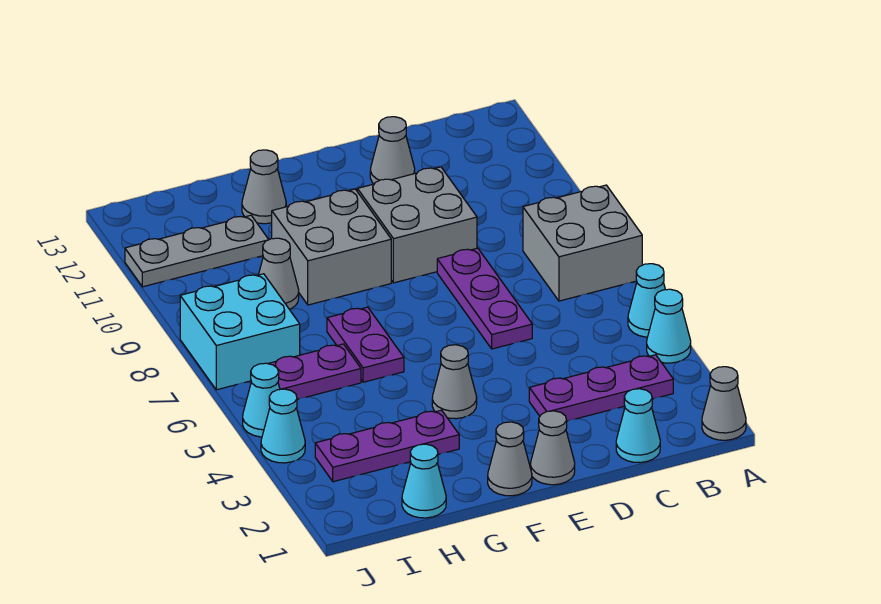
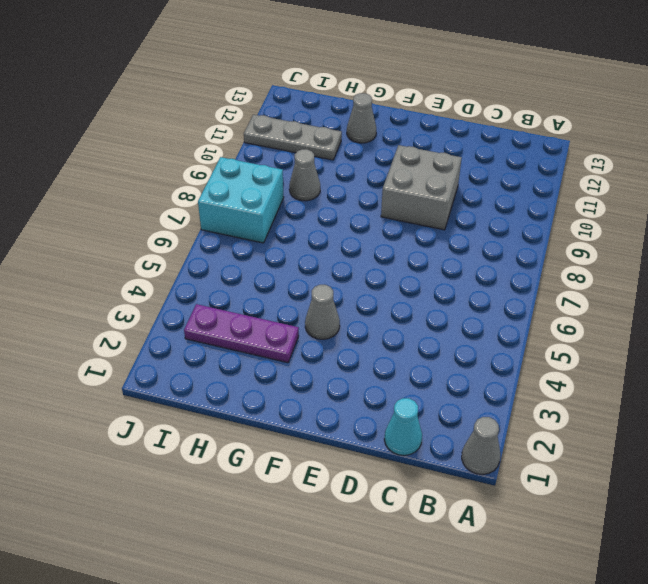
none -> cyan 1x1 cone [647,289,691,363]
none -> cyan 1x1 cone [628,264,665,337]
none -> grey 2x2 brick [523,185,642,301]

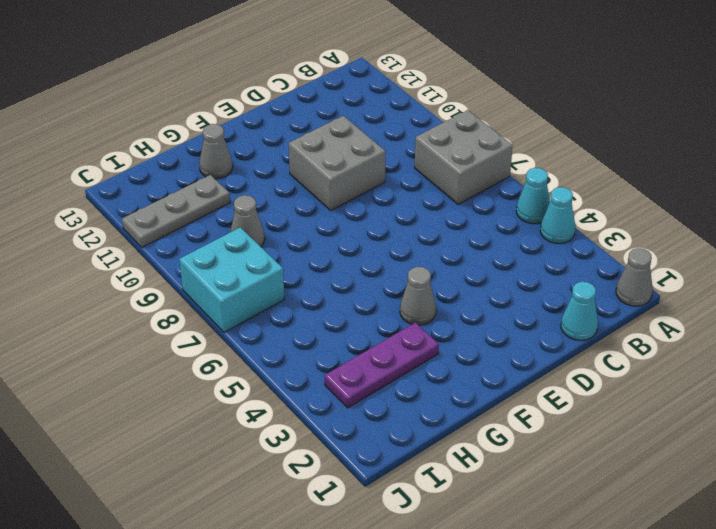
none -> purple 1x3 plate [529,355,673,421]
none -> purple 1x3 plate [437,248,532,349]
none -> grey 1x1 cone [370,117,415,184]

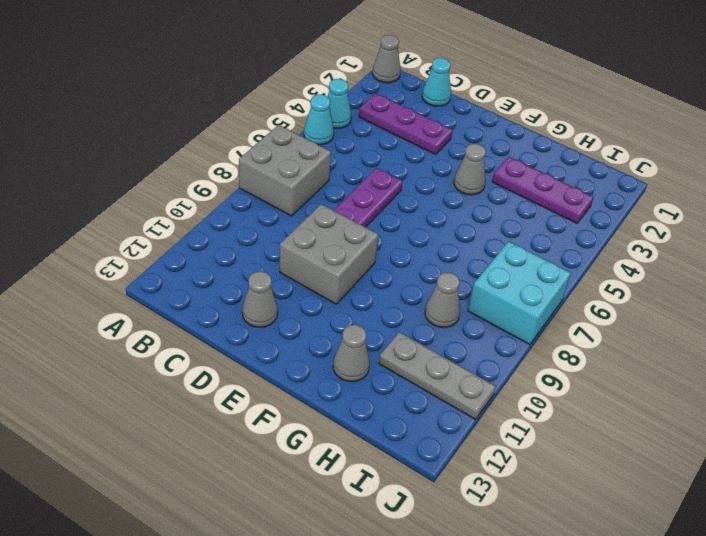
none -> grey 1x1 cone [531,411,575,485]
none -> grey 1x1 cone [488,422,532,496]
none -> grey 2x2 brick [272,189,391,305]

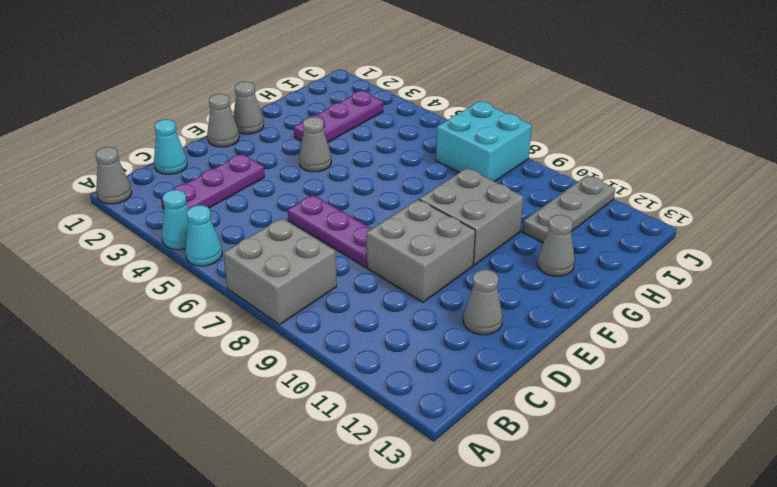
none -> purple 1x2 plate [327,307,404,382]
none -> cyan 1x1 cone [402,444,446,518]
none -> purple 1x2 plate [268,344,361,399]

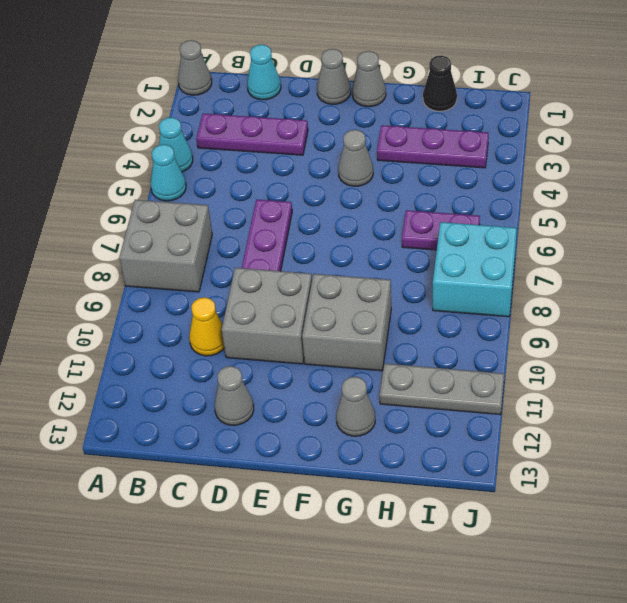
yellow 1x1 cone [189,297,224,356] -> none
black 1x1 cone [423,55,457,111] -> cyan 1x1 cone [402,444,446,518]
none -> purple 1x2 plate [327,307,404,382]
none -> grey 1x1 cone [259,238,299,309]
none -> cyan 1x1 cone [261,389,305,463]

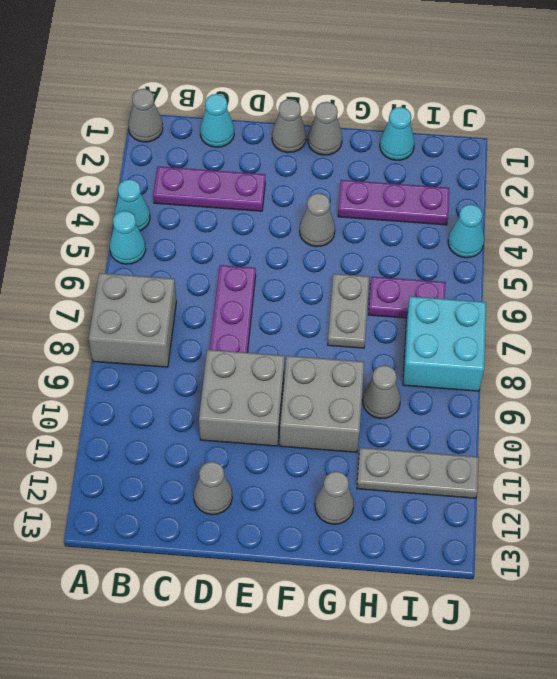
grey 1x2 plate [328,274,369,348] -> purple 1x2 plate [327,307,404,382]
none -> cyan 1x1 cone [243,363,280,437]

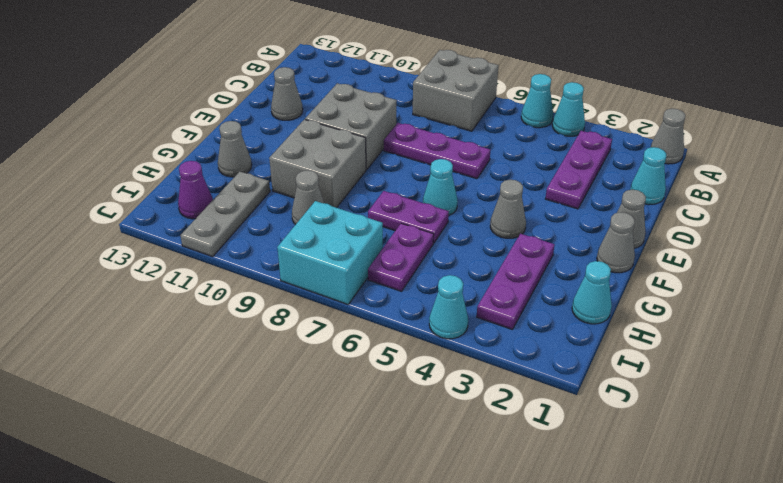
cyan 1x1 cone [423,159,458,215] -> cyan 1x1 cone moved to [243,363,280,437]
purple 1x1 cone [178,161,213,219] -> none

